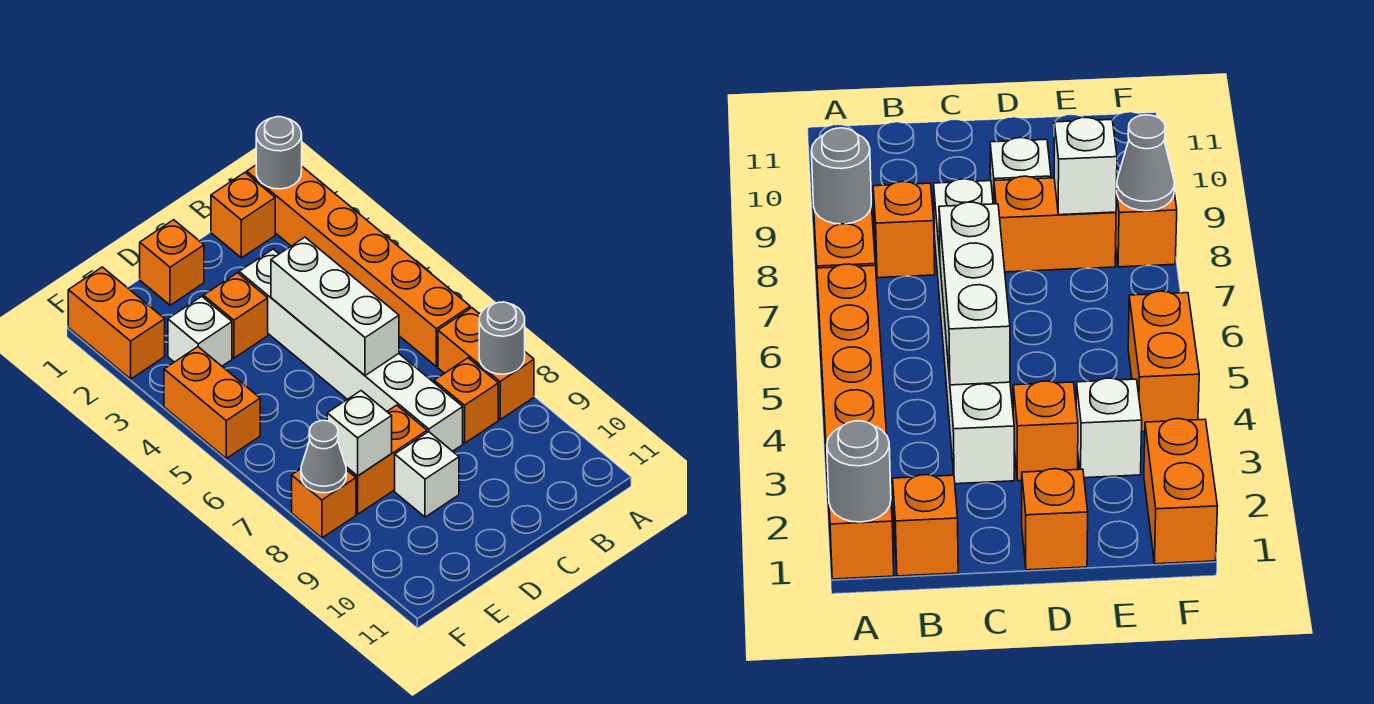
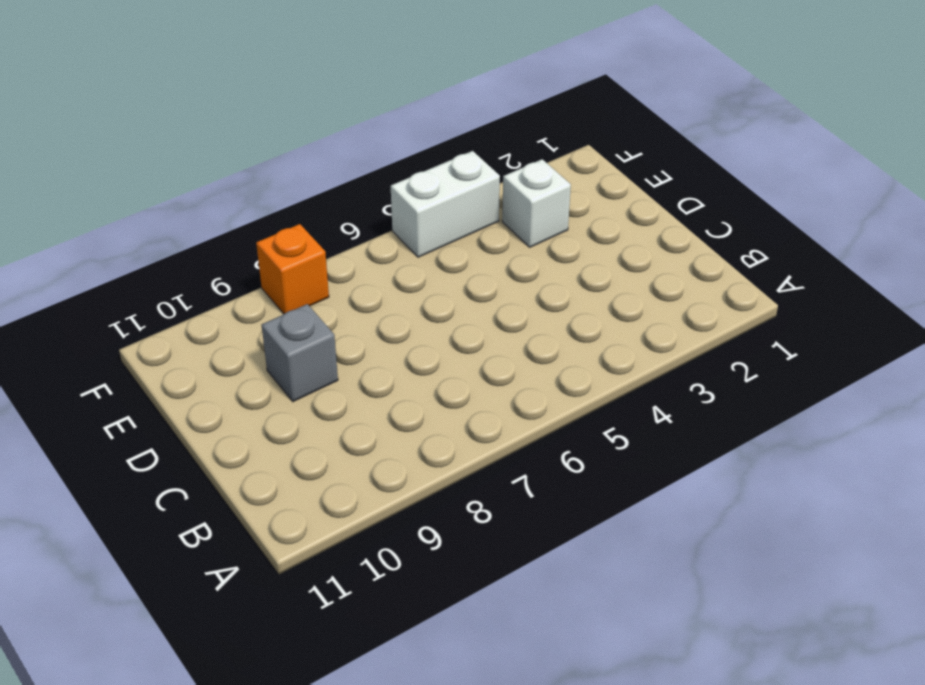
grey 1x1 brick [262,304,338,402] -> white 1x1 brick [395,432,459,517]
white 1x2 brick [391,151,500,257] -> orange 1x2 brick [164,347,260,458]
none -> orange 1x6 brick [247,165,470,367]
none -> orange 1x2 brick [438,308,534,419]
none -> orange 1x1 brick [211,173,275,258]

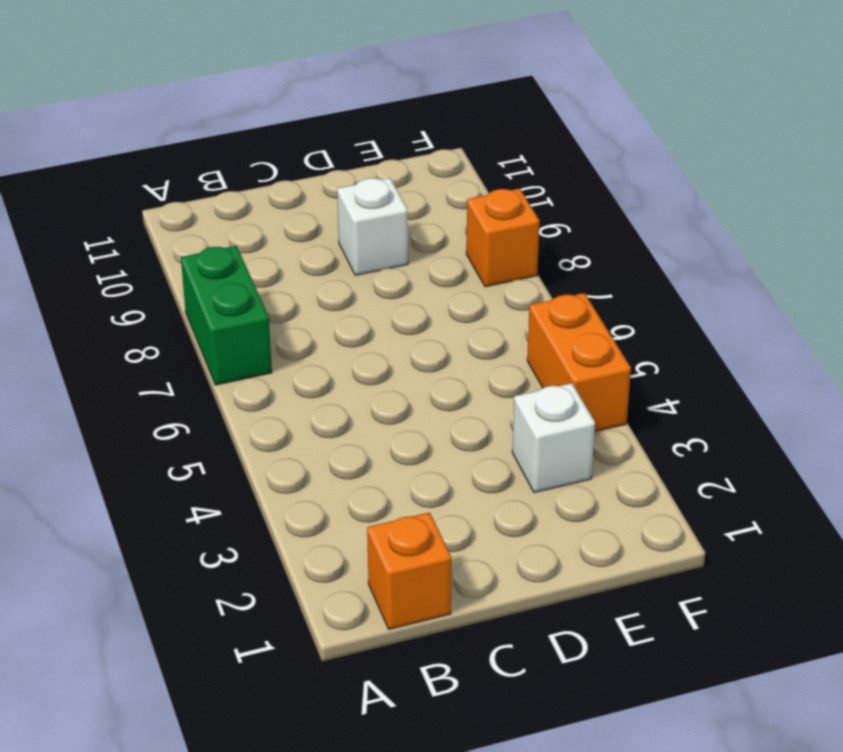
green 1x2 brick [181,246,272,385] -> orange 1x2 brick [438,308,534,419]
none -> orange 1x6 brick [247,165,470,367]
none -> orange 1x1 brick [434,358,498,443]
none -> white 1x6 brick [239,249,463,451]

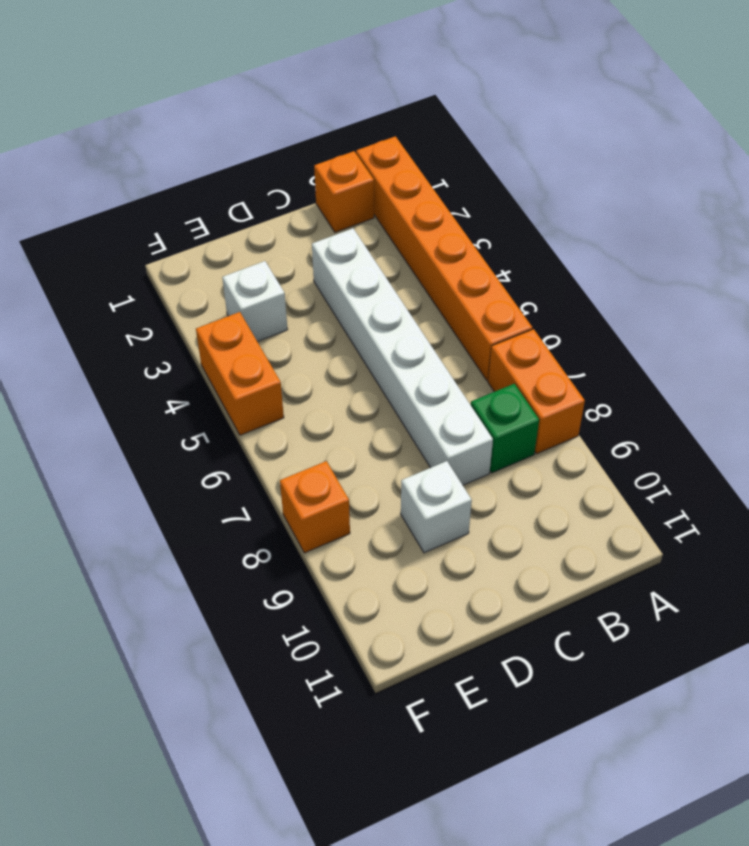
green 1x1 brick [471,384,539,473] -> orange 1x1 brick [434,358,498,443]
none -> orange 1x1 brick [140,220,204,305]
none -> orange 1x1 brick [203,273,268,358]
none -> orange 1x2 brick [346,405,427,514]

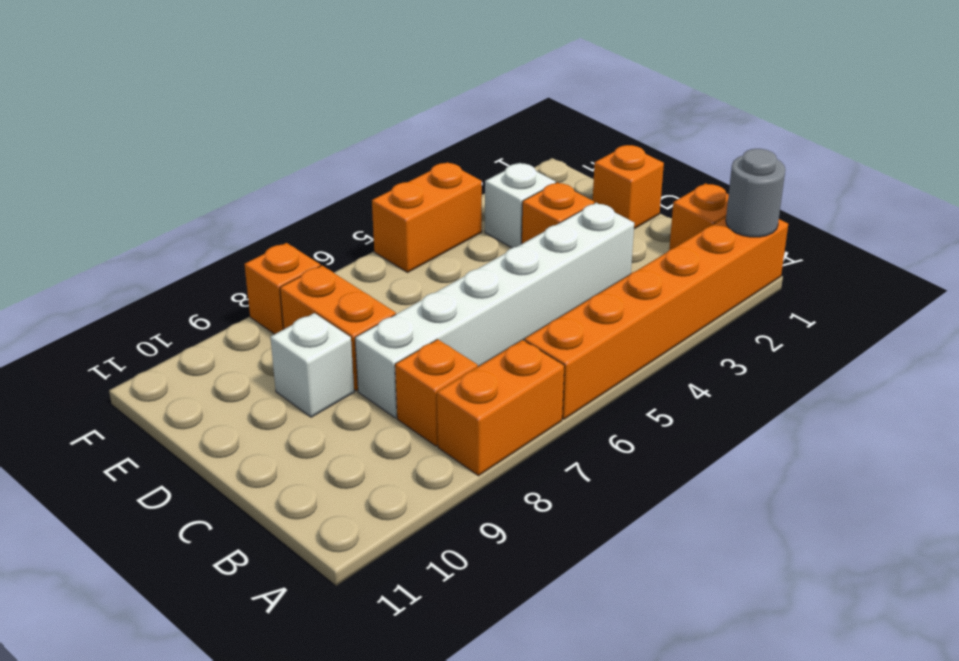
none -> orange 1x2 brick [68,267,165,379]
none -> grey 1x1 round brick [479,302,525,374]
none -> white 1x3 brick [271,237,399,376]

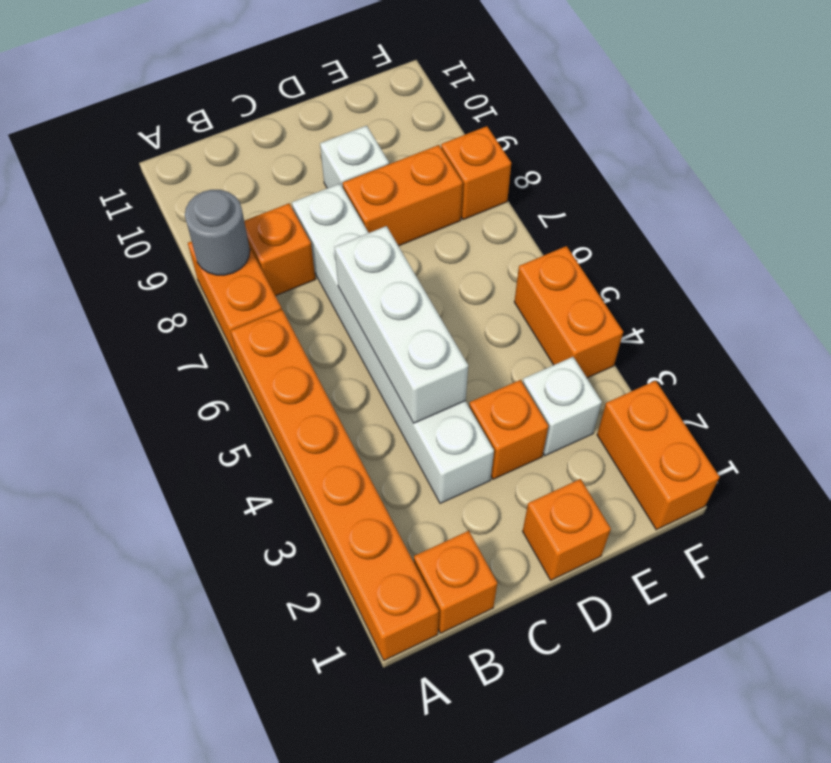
none -> grey 1x1 round brick [256,117,302,189]
none -> white 1x1 brick [327,391,392,476]
none -> grey 1x1 cone [301,421,346,493]

